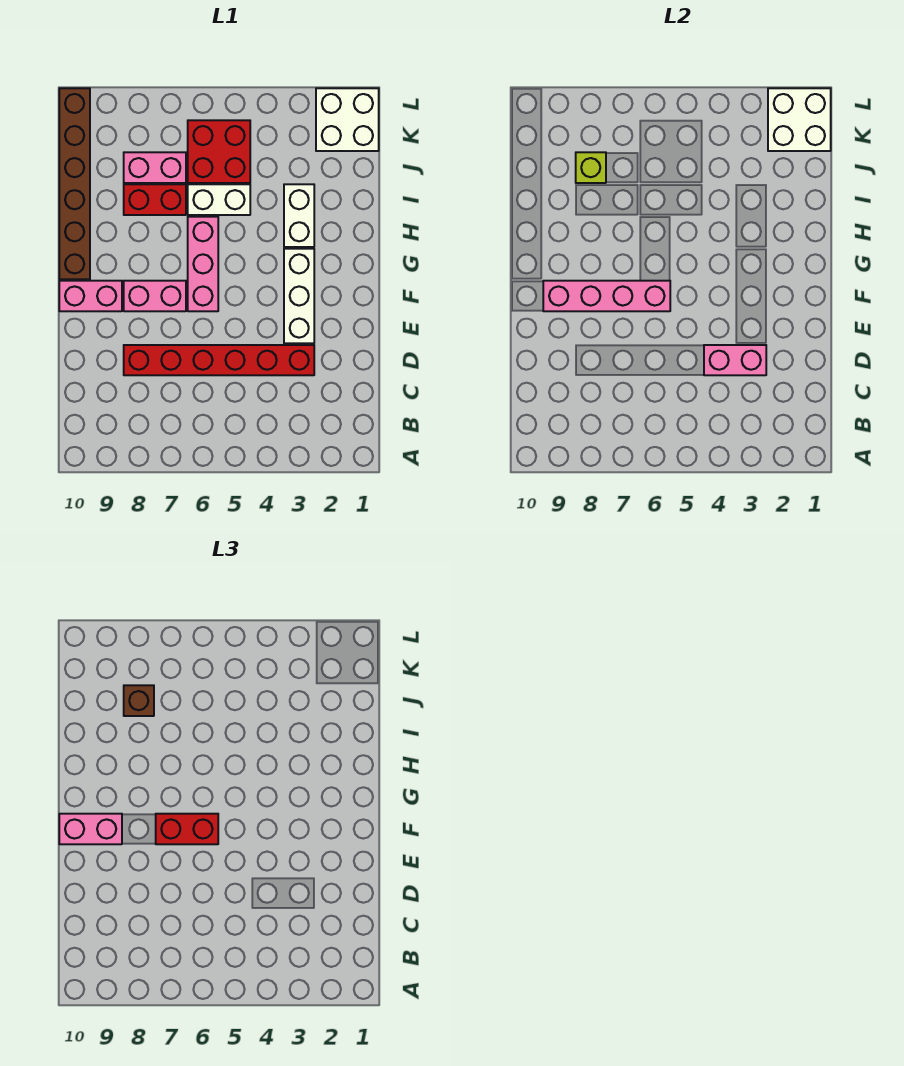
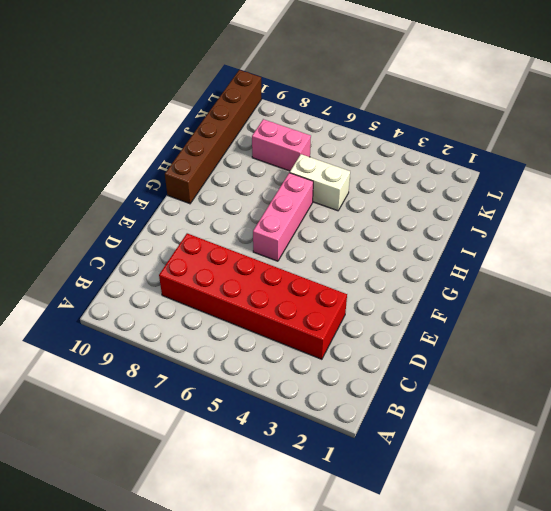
red 2x6 brick [159,233,347,359] -> red 1x6 brick [124,345,314,375]
none -> white 1x3 brick [284,249,314,343]
none -> pink 1x2 brick [124,281,186,311]
none -> pink 1x2 brick [59,281,122,311]

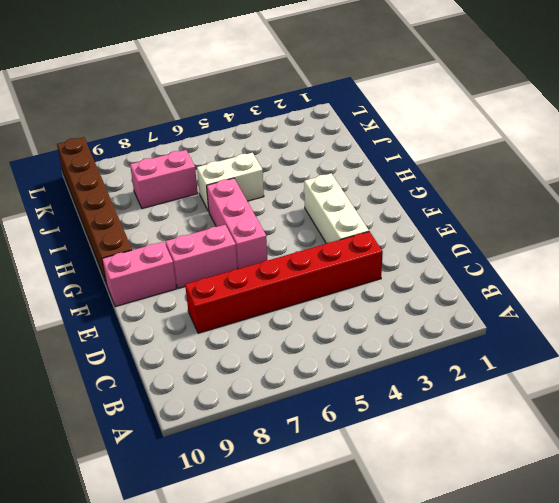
none -> white 1x2 brick [284,184,314,247]
none -> red 1x2 brick [124,184,186,215]
none -> red 2x2 brick [188,120,250,183]

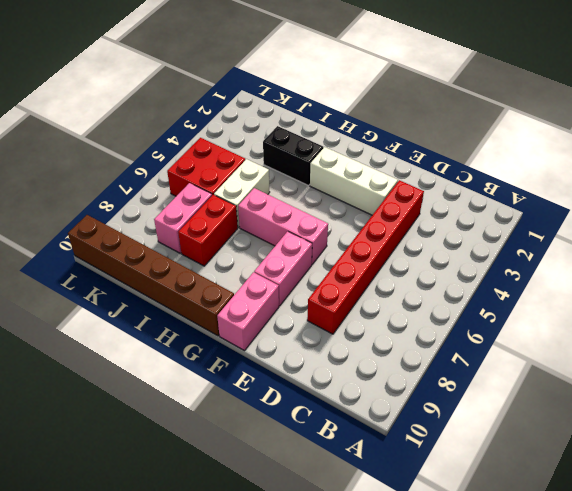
black 1x2 brick [263,126,323,185] -> white 1x2 brick [284,184,314,247]
none -> white 2x2 brick [316,88,379,151]
none -> pink 1x2 brick [704,345,766,375]
none -> pink 1x4 brick [543,281,670,311]

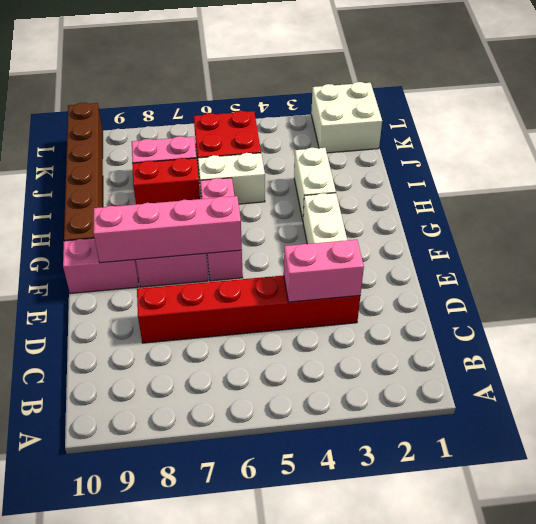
none -> lime 1x1 brick [576,152,606,183]
none -> white 2x2 brick [768,88,831,151]
none -> red 1x2 brick [156,814,218,844]

